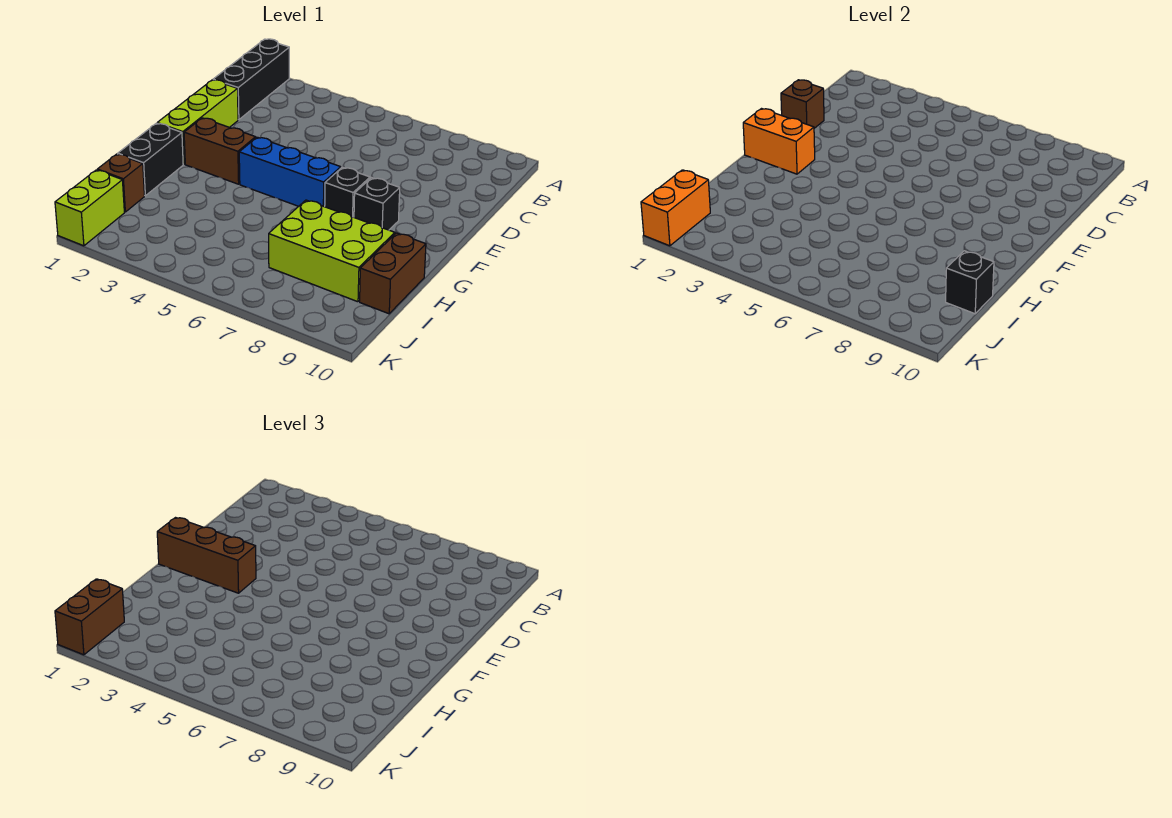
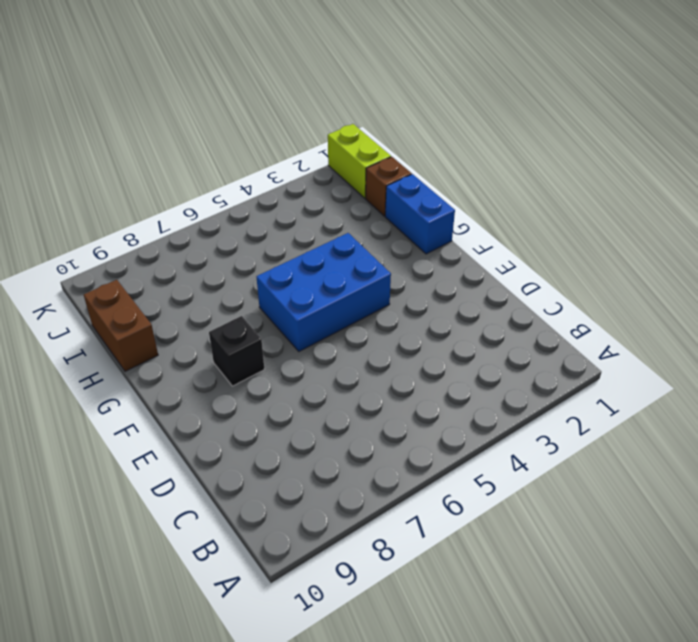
blue 2x3 brick [257,233,391,351] -> blue 1x3 brick [239,137,341,207]
blue 1x2 brick [385,174,455,254] -> black 1x2 brick [118,123,183,196]
none -> black 1x3 brick [213,39,289,120]
none -> lime 1x3 brick [157,80,238,164]
none -> brown 1x2 brick [184,118,256,184]

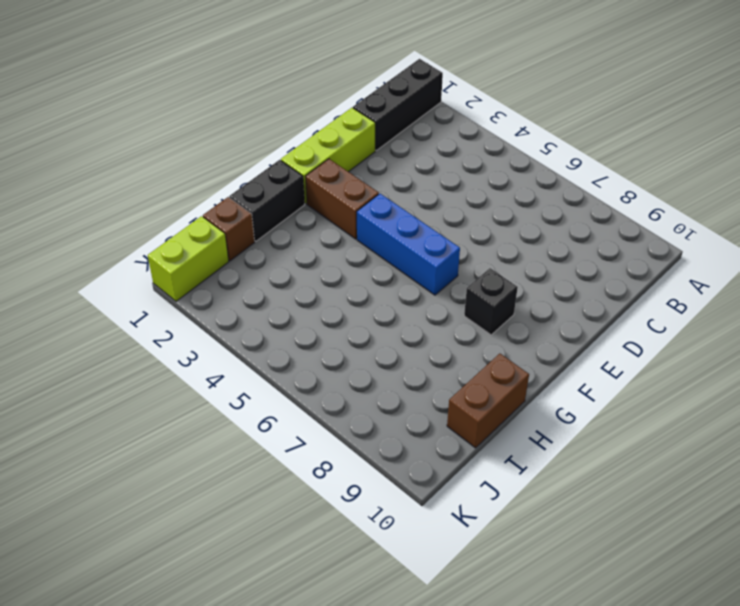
none -> black 1x1 brick [325,167,370,217]
none -> lime 2x3 brick [269,200,395,302]
none -> brown 1x1 brick [781,80,824,128]

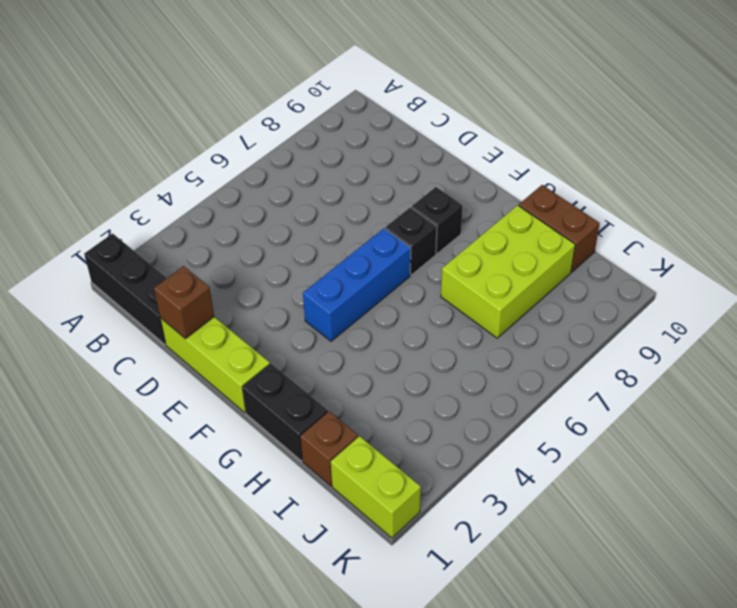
none -> brown 1x2 brick [184,118,256,184]
none -> orange 1x2 brick [743,109,815,174]
none -> black 1x1 brick [946,251,994,314]

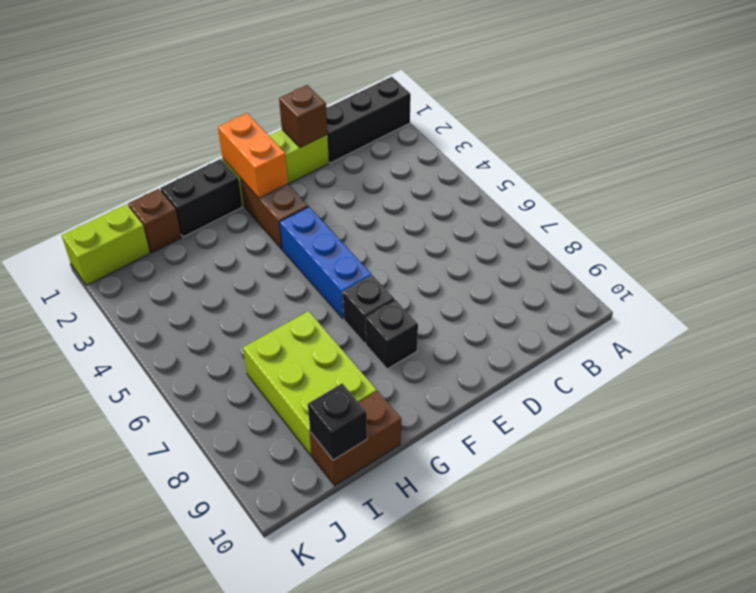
none -> orange 1x2 brick [641,170,710,246]
none -> brown 1x3 brick [157,518,256,593]
none -> brown 1x2 brick [55,579,124,655]

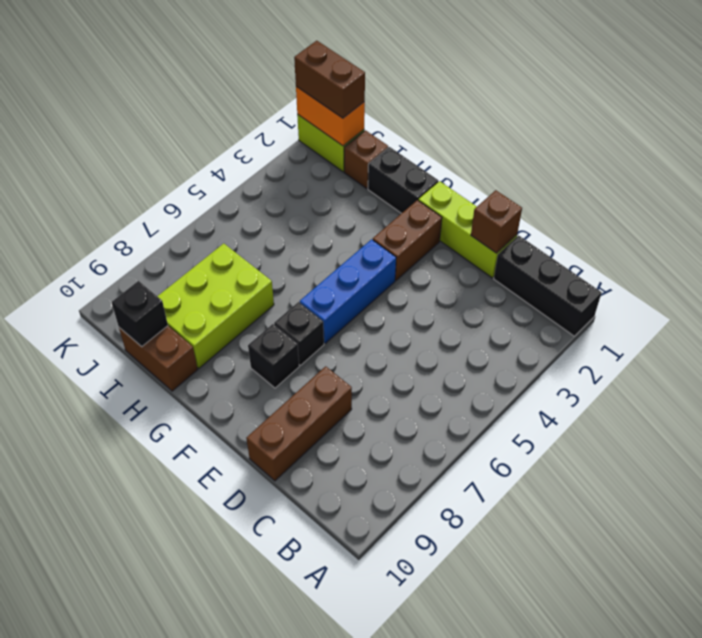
brown 1x3 brick [246,366,352,481] -> brown 1x3 brick moved to [157,518,256,593]
none -> orange 1x2 brick [743,109,815,174]

